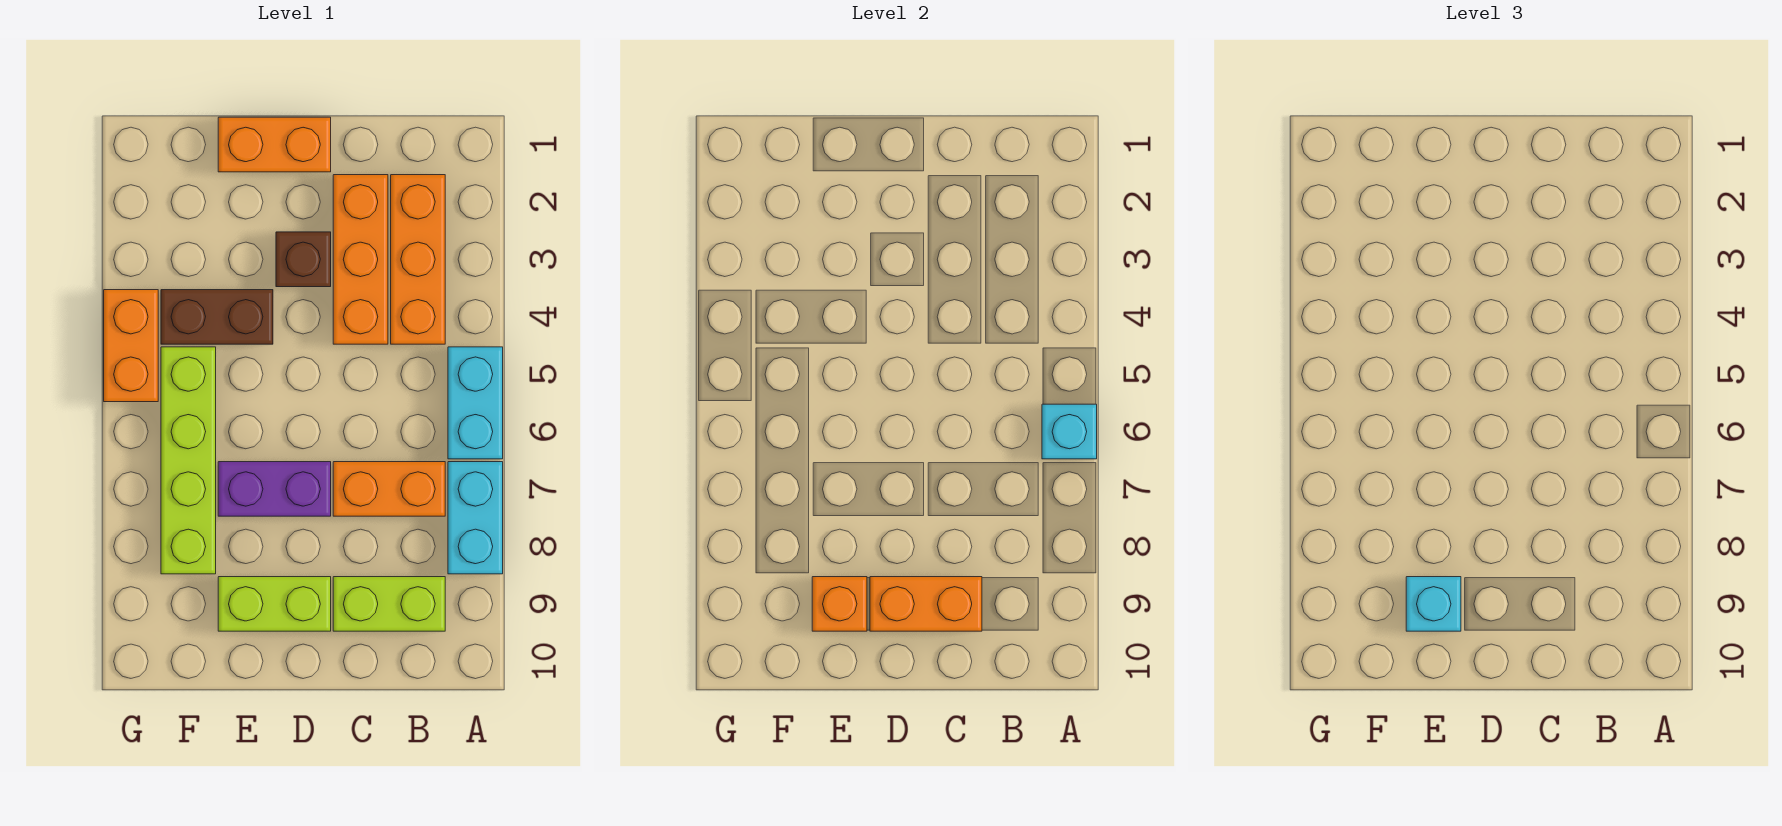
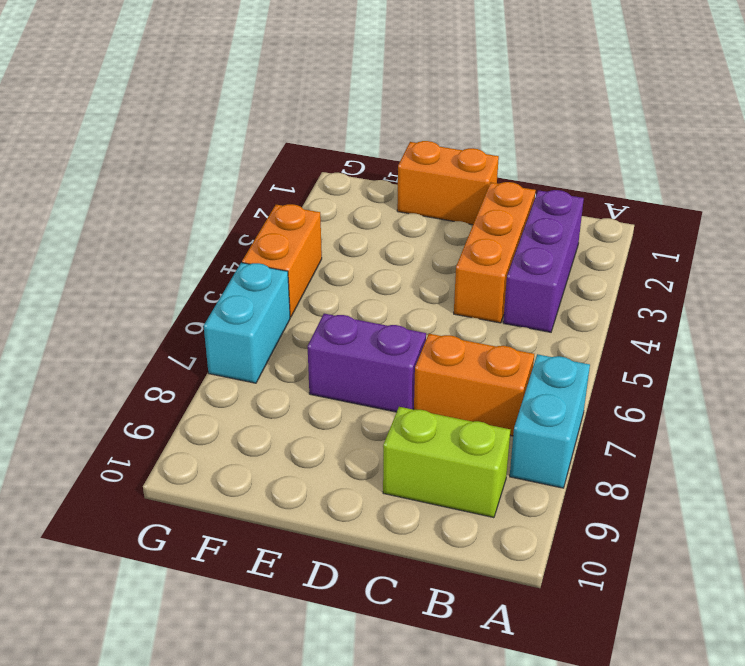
purple 1x3 brick [503,190,584,332] -> orange 1x3 brick [391,175,445,344]
cyan 1x2 brick [204,263,290,383] -> cyan 1x2 brick moved to [448,347,503,459]
none -> brown 1x1 brick [276,232,331,287]
none -> lime 1x2 brick [218,577,331,631]
none -> brown 1x2 brick [161,290,273,344]

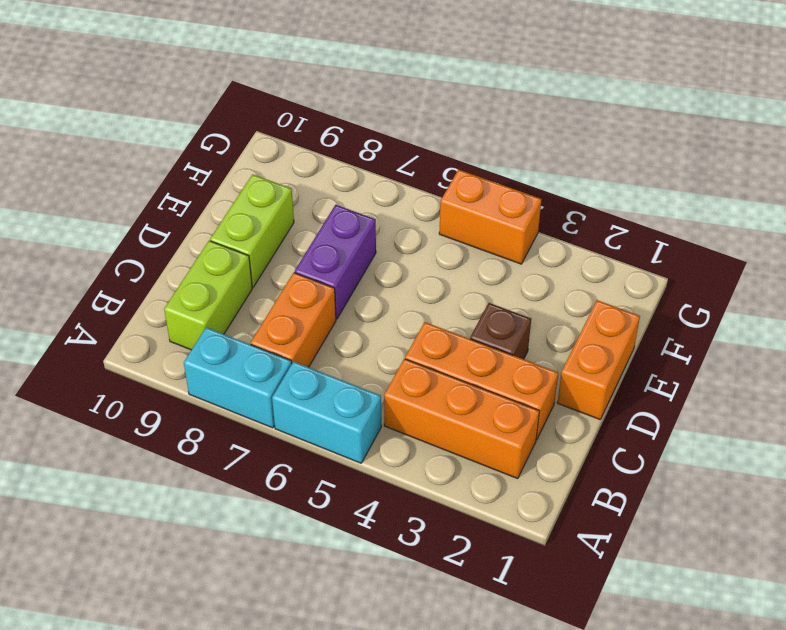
none -> brown 1x2 brick [161,290,273,344]
none -> lime 1x4 brick [161,347,216,574]
none -> cyan 1x1 brick [1042,404,1097,459]

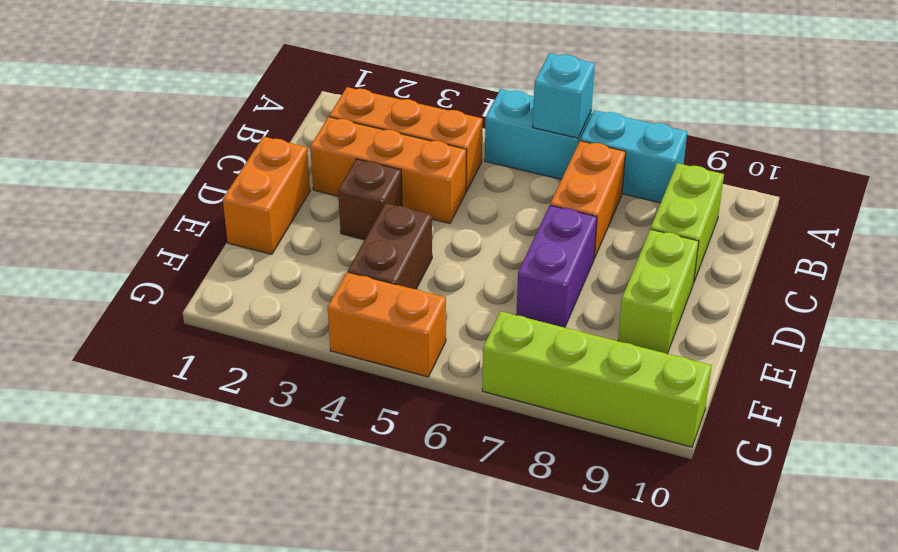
lime 1x4 brick [482,311,712,447] -> lime 1x4 brick moved to [161,347,216,574]
none -> orange 1x2 brick [870,577,982,631]
none -> orange 1x1 brick [812,577,867,631]
none -> cyan 1x1 brick [1406,577,1461,631]

